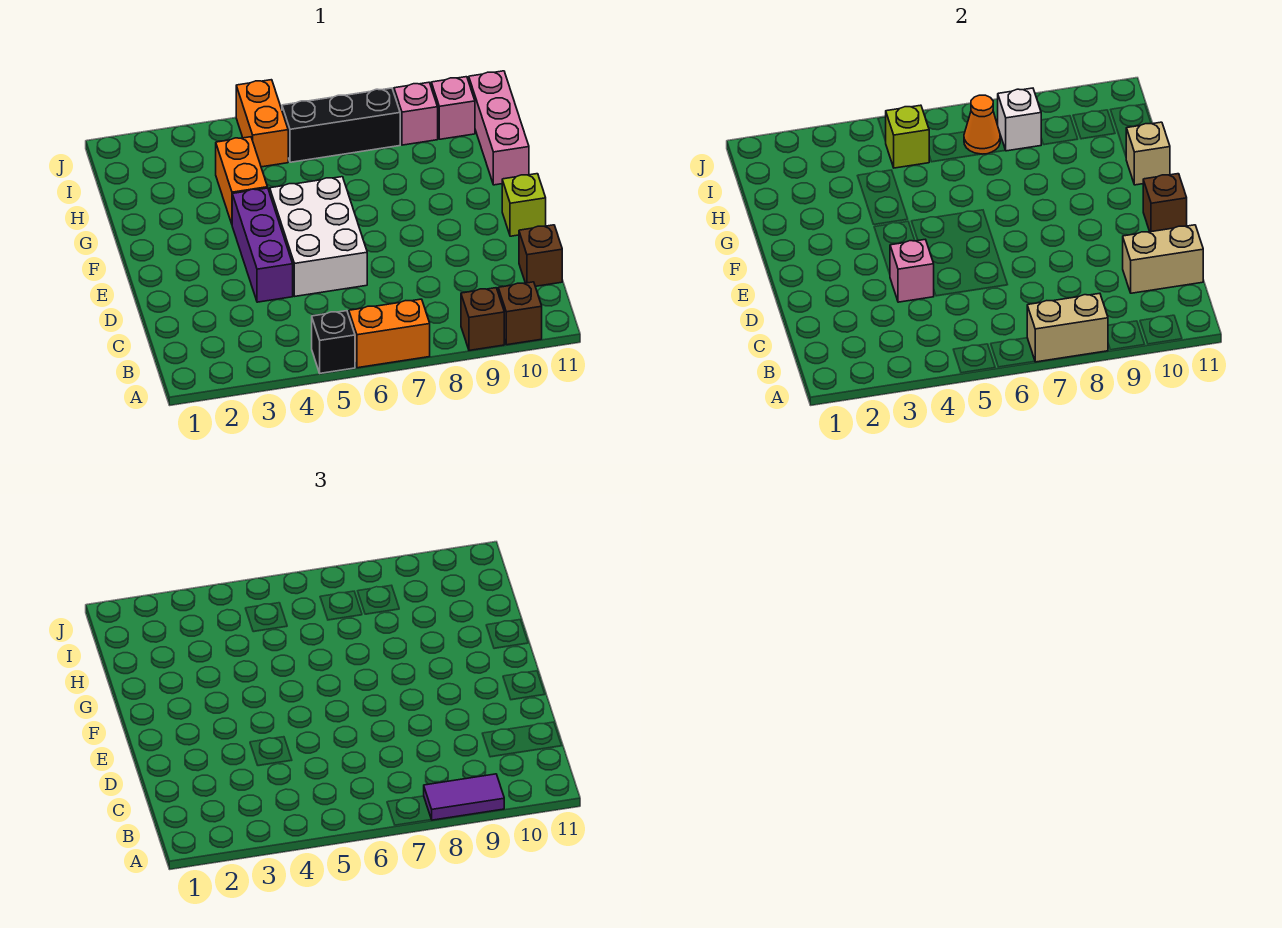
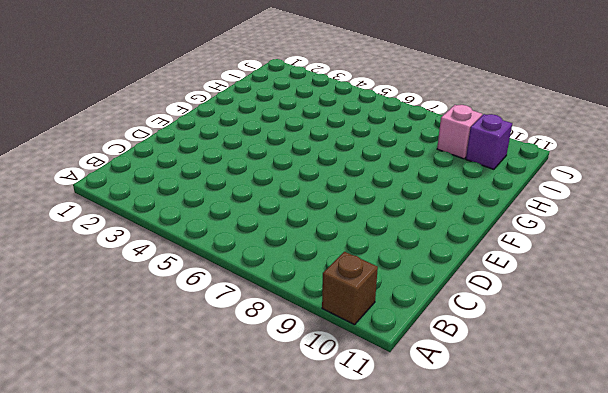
purple 1x1 brick [466,114,512,169] -> pink 1x1 brick [431,77,475,139]
none -> black 1x1 brick [312,311,355,373]
none -> orange 1x2 brick [349,299,430,368]
none -> brown 1x1 brick [461,288,504,350]

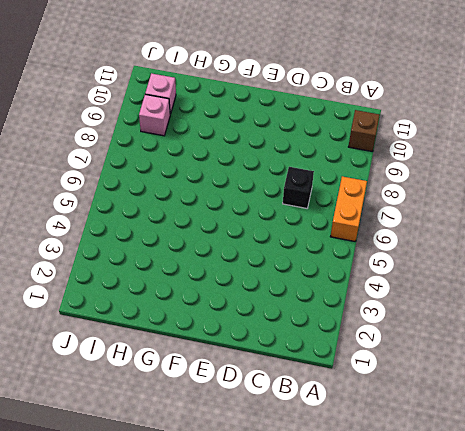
black 1x1 brick [283,167,314,208] -> black 1x1 brick moved to [312,311,355,373]
none -> brown 1x1 brick [461,288,504,350]
none -> brown 1x1 brick [519,225,562,286]
none -> purple 1x3 brick [232,188,293,302]

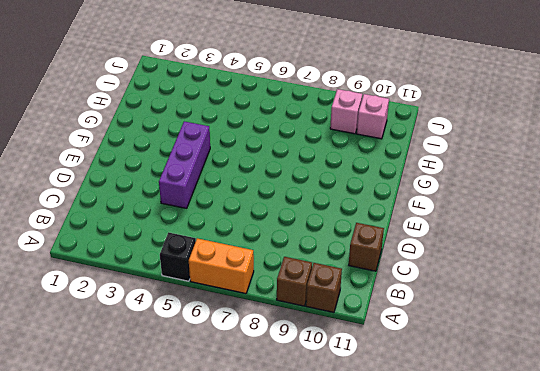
none -> white 2x3 brick [270,177,367,296]
none -> lime 1x1 brick [502,174,546,236]
none -> orange 1x2 brick [216,137,268,224]

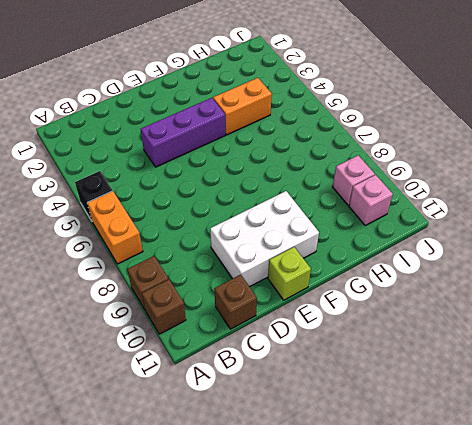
white 2x3 brick [210,191,319,287] -> white 2x3 brick moved to [270,177,367,296]
none -> pink 1x3 brick [469,71,529,185]
none -> orange 1x2 brick [236,80,288,167]
none -> black 1x3 brick [282,88,400,162]

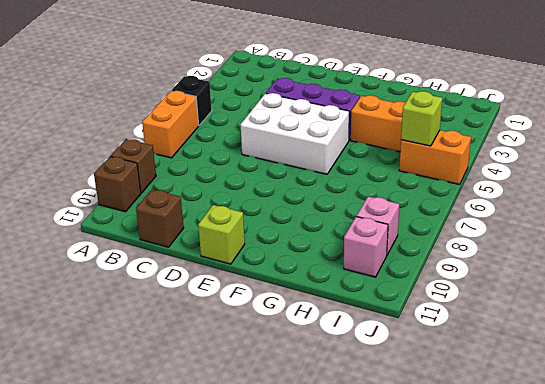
none -> pink 1x3 brick [469,71,529,185]
none -> black 1x3 brick [282,88,400,162]
none -> tan 1x2 brick [1027,293,1108,362]

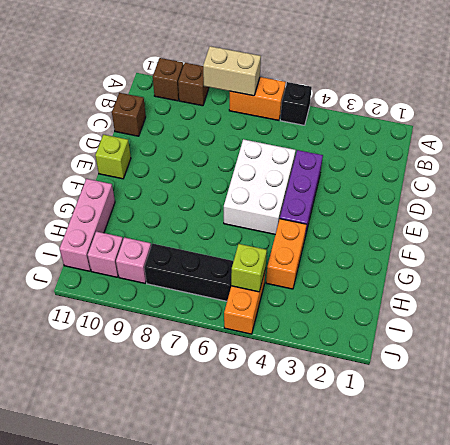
none -> tan 1x2 brick [1123,225,1203,293]
none -> pink 1x1 brick [890,240,934,302]
none -> brown 1x1 brick [1143,174,1187,232]

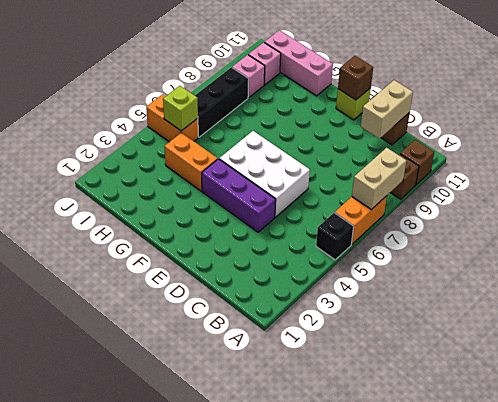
none -> pink 1x1 brick [890,240,934,302]
none -> tan 1x1 brick [1126,122,1170,185]
none -> orange 1x1 cone [964,95,1000,154]

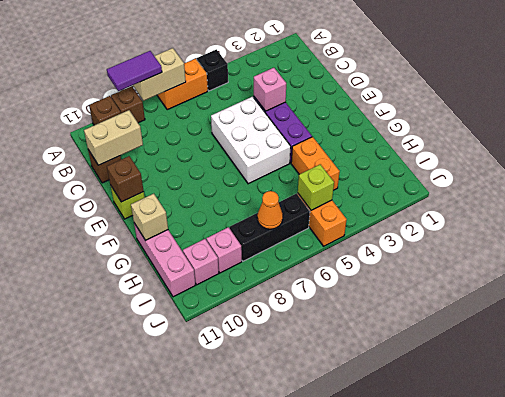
none -> white 1x1 brick [998,88,1041,151]

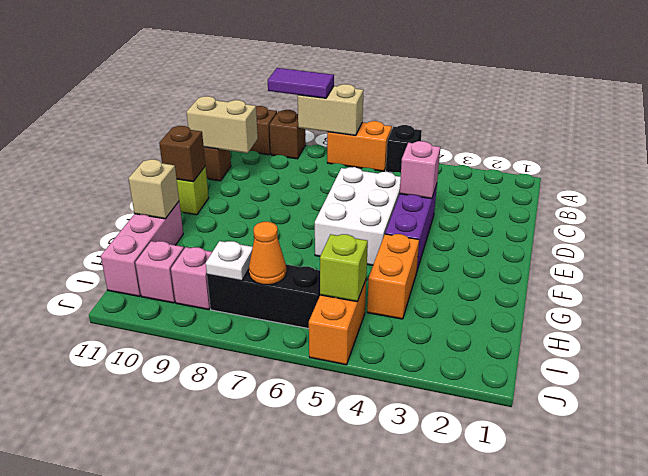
white 1x1 plate [206,241,253,281] -> white 1x1 brick [998,88,1041,151]

